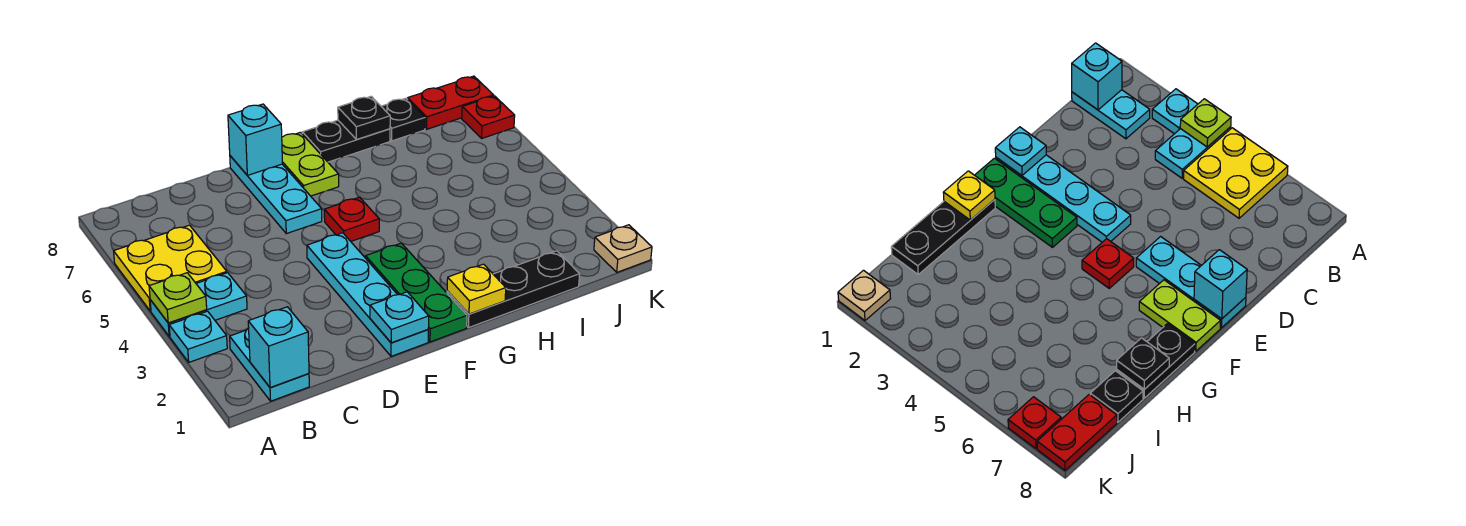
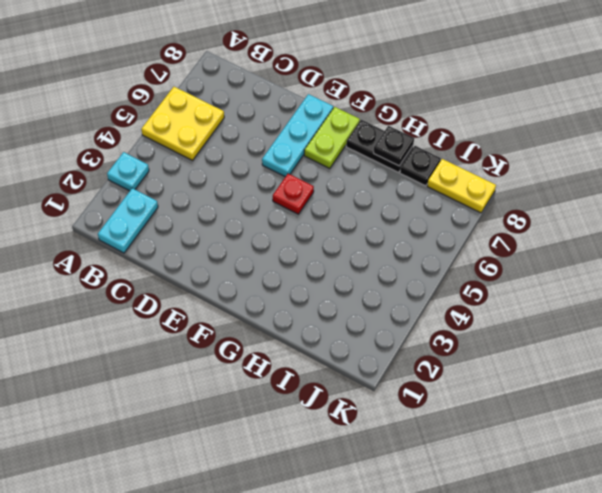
yellow 1x2 plate [427,159,496,213] -> red 1x2 plate [408,76,494,129]
none -> cyan 1x2 plate [150,273,247,336]
none -> cyan 1x4 plate [307,233,428,356]
none -> green 1x3 plate [366,243,467,342]

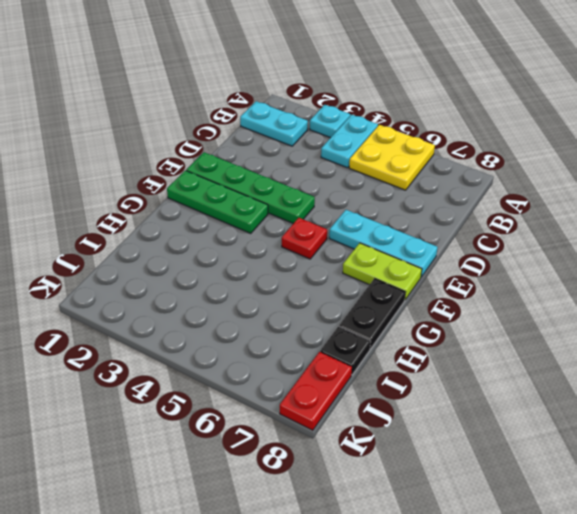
green 1x4 plate [186,152,315,224] -> cyan 1x4 plate [307,233,428,356]
none -> black 1x3 plate [447,251,580,328]
none -> tan 1x1 plate [594,225,652,272]
none -> red 1x1 plate [462,96,515,138]

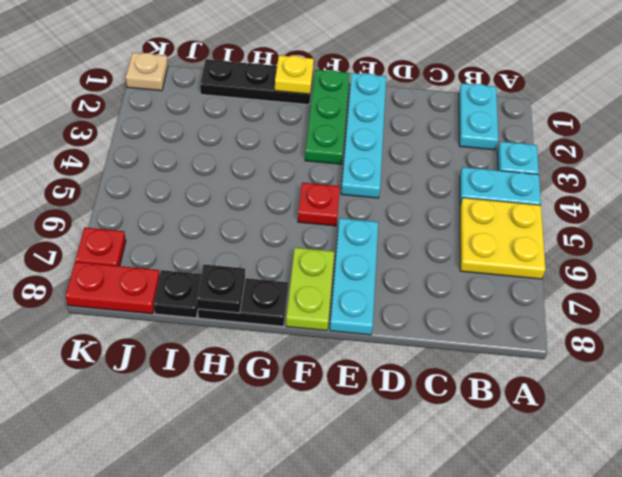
none -> lime 1x1 plate [149,273,207,323]
none -> cyan 1x1 brick [248,307,309,388]
none -> cyan 1x1 plate [370,292,429,343]

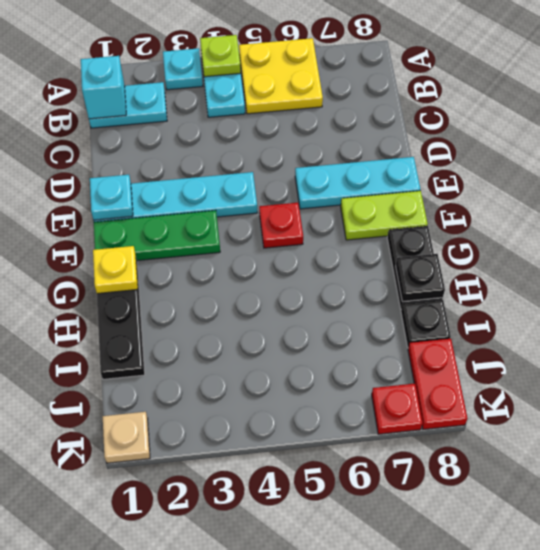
none -> cyan 1x1 brick [228,104,282,175]

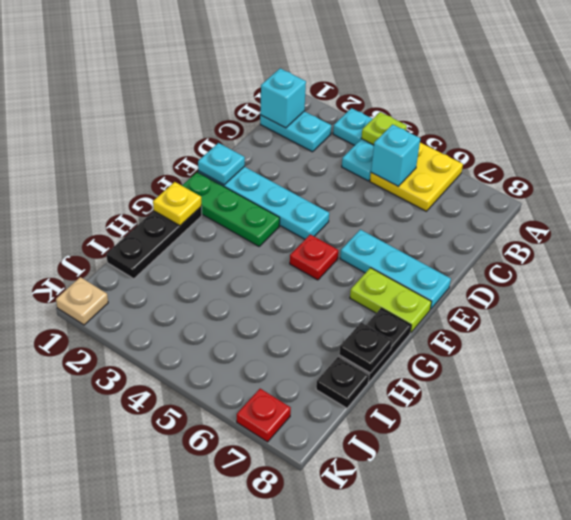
cyan 1x1 brick [371,124,420,186] -> cyan 1x1 brick moved to [228,104,282,175]
none -> red 1x2 plate [408,76,494,129]

